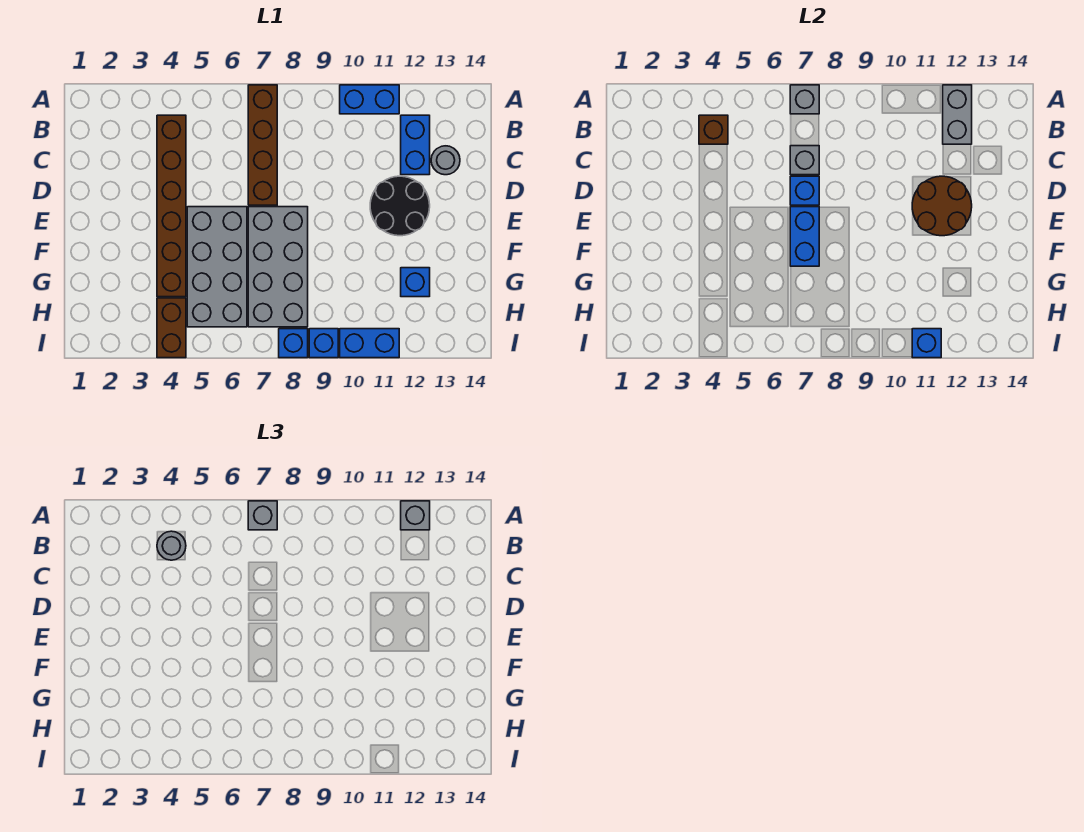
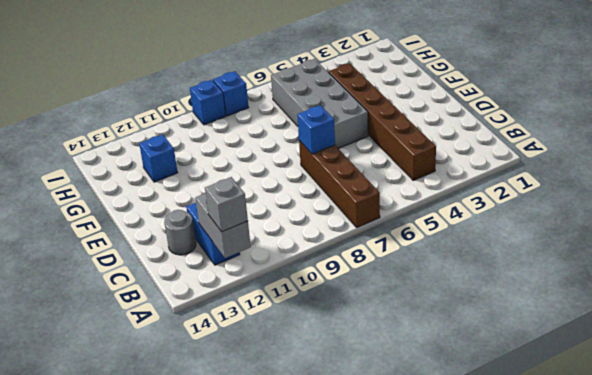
none -> blue 1x2 brick [340,85,399,114]
none -> black 2x2 round brick [370,176,430,236]
none -> grey 2x4 brick [248,207,308,327]

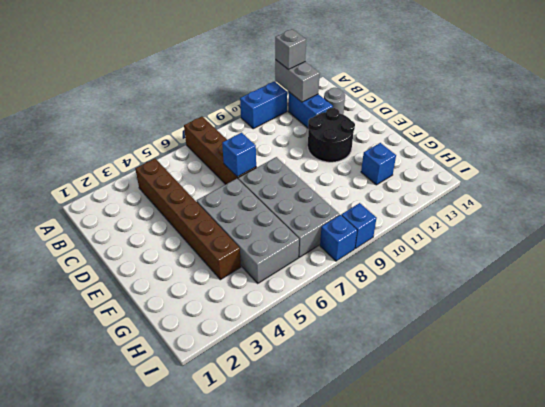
none -> brown 1x2 brick [157,298,186,358]
none -> blue 1x2 brick [340,329,399,358]
none -> grey 1x1 brick [790,85,819,114]

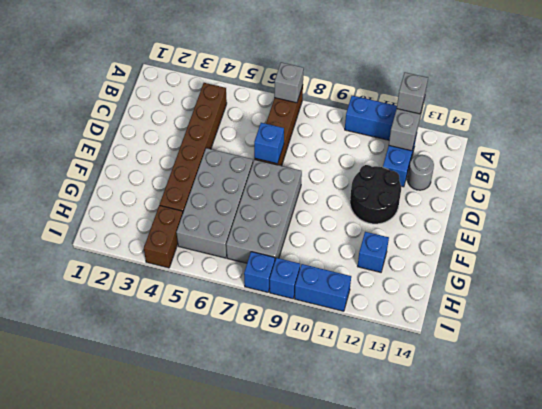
none -> brown 1x1 brick [699,115,728,144]
none -> grey 1x1 brick [790,146,819,175]
none -> brown 2x2 round brick [912,176,972,236]

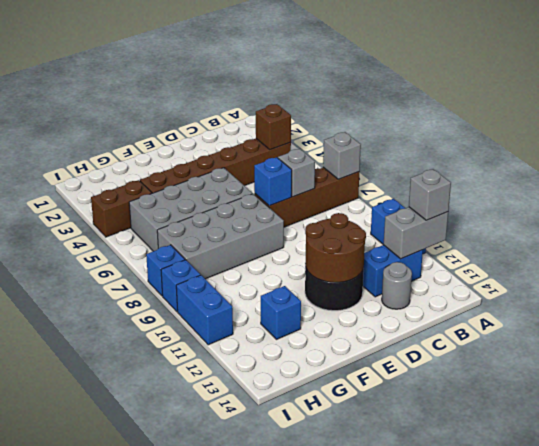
none -> blue 1x2 brick [790,207,819,266]
none -> blue 1x1 brick [912,329,941,358]
none -> grey 1x1 brick [248,501,277,530]

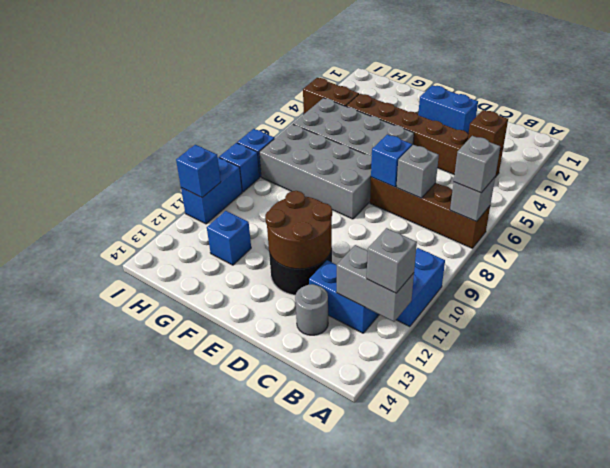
blue 1x2 brick [418,85,478,134] -> blue 1x2 brick moved to [790,207,819,266]
none -> grey 1x1 round brick [157,531,186,560]

